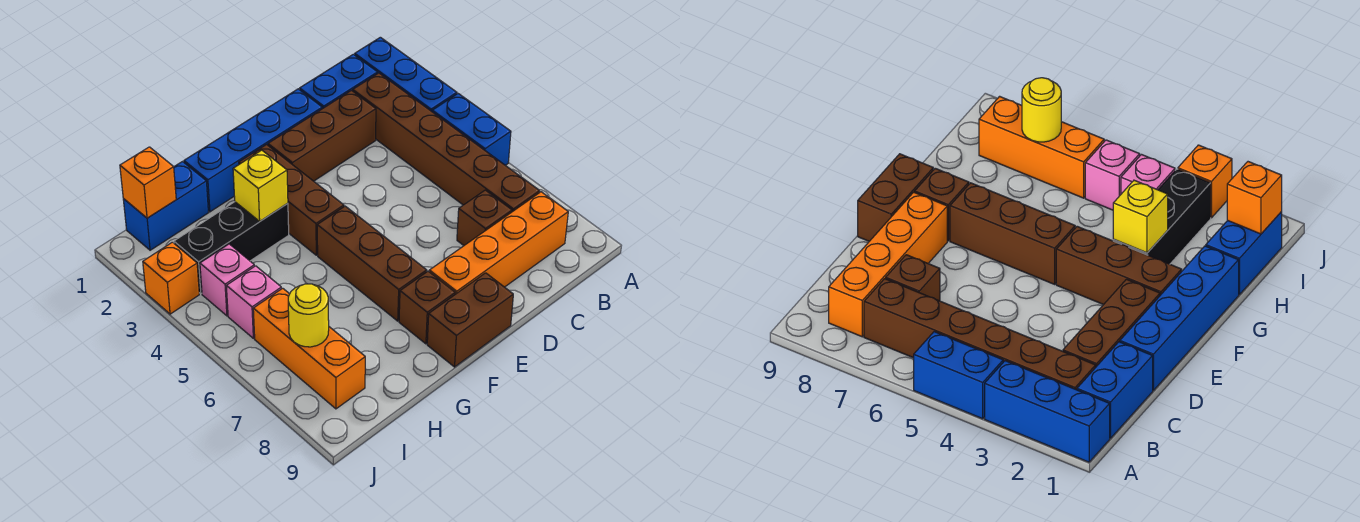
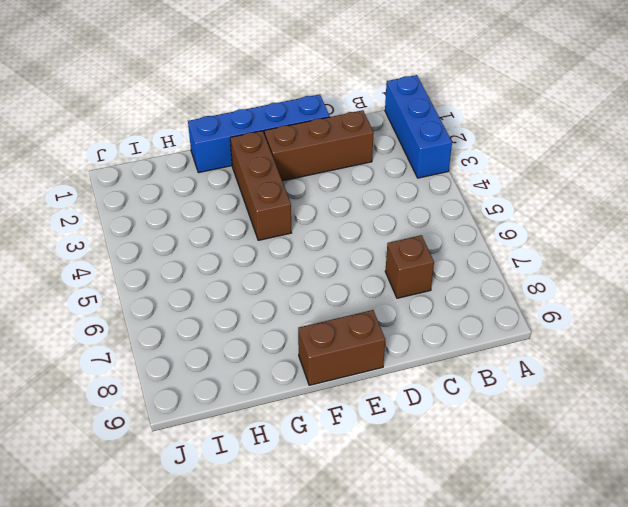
none -> blue 1x2 brick [432,94,511,165]
none -> blue 1x2 brick [300,54,378,109]
none -> brown 1x6 brick [353,73,540,212]

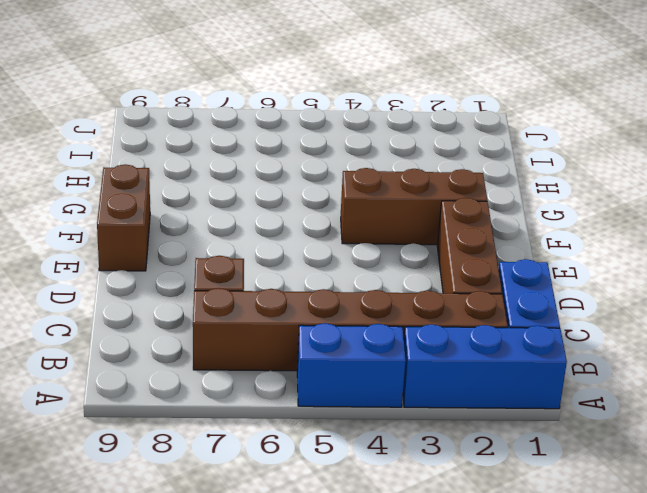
none -> orange 1x4 brick [429,192,568,294]
none -> blue 1x4 brick [184,89,322,212]
none -> brown 1x3 brick [317,206,427,321]

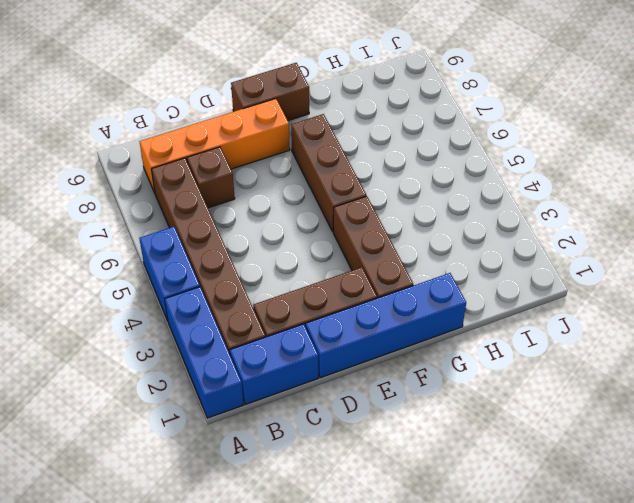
none -> brown 1x1 brick [399,271,455,344]
none -> black 1x3 brick [174,202,289,294]
none -> blue 1x2 brick [123,162,208,250]

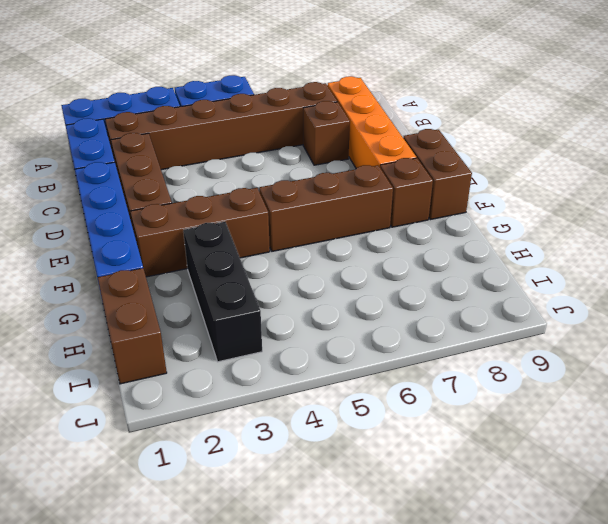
brown 1x2 brick [98,268,167,384] -> blue 1x2 brick [123,162,208,250]
none -> pink 1x1 brick [200,244,254,316]
none -> pink 1x1 brick [226,266,281,338]
none -> orange 1x3 brick [253,288,365,409]

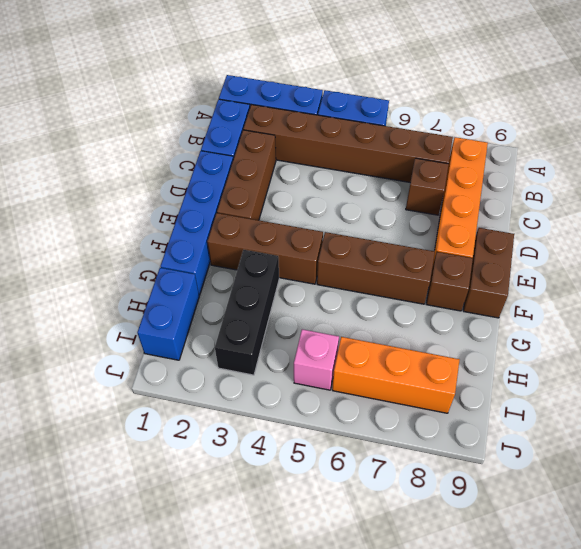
none -> pink 1x1 brick [200,244,254,316]
none -> orange 1x1 brick [143,242,199,314]
none -> yellow 1x1 brick [233,150,288,221]

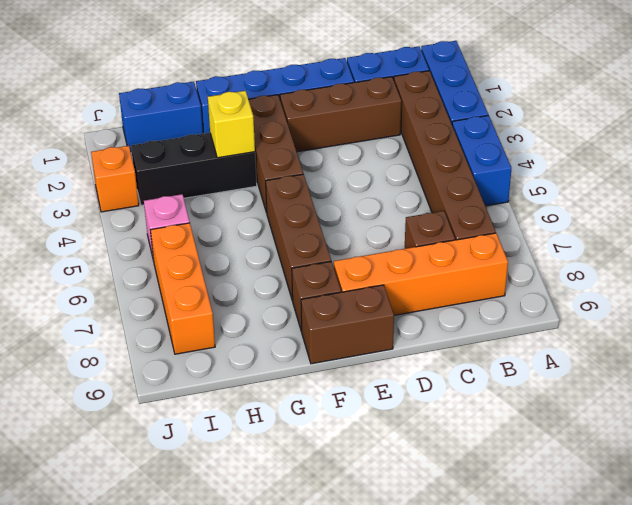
none -> pink 1x1 brick [200,244,254,316]
none -> orange 1x1 brick [120,147,176,218]
none -> yellow 1x1 round brick [288,284,329,347]

